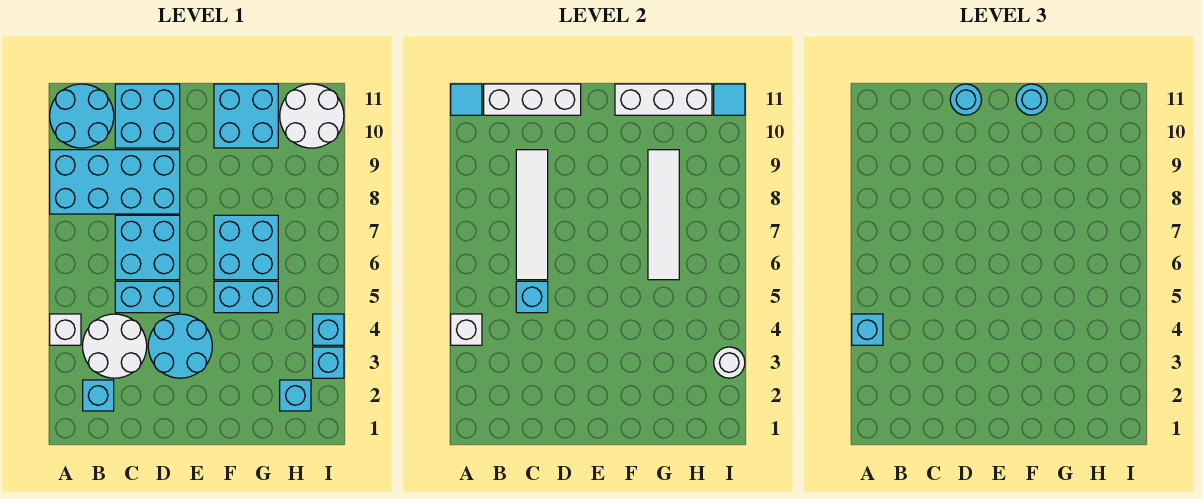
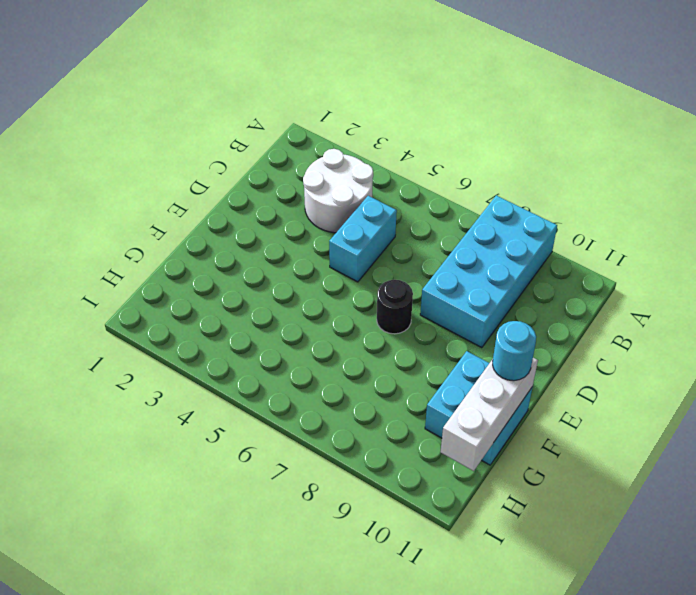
black 1x1 round brick [377,280,413,334] -> none
none -> white 1x1 brick [50,314,81,345]
none -> cyan 2x2 round brick [50,84,114,148]
none -> cyan 1x1 brick [83,380,114,411]

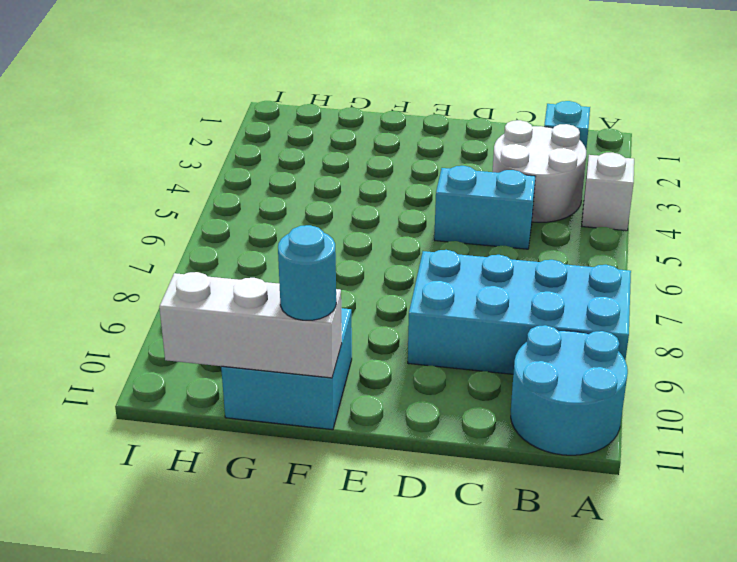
none -> cyan 2x2 brick [115,215,180,280]
none -> cyan 2x2 brick [115,84,180,148]
none -> cyan 2x2 round brick [148,314,212,378]

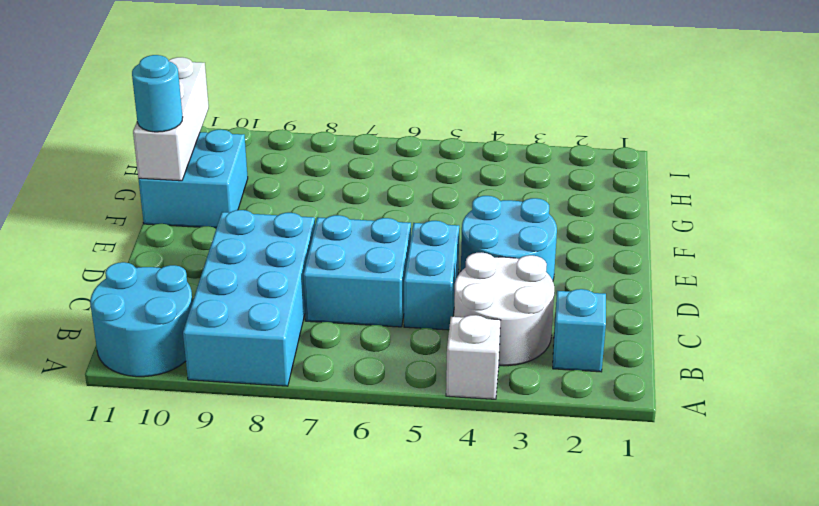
none -> cyan 2x2 brick [115,84,180,148]
none -> cyan 1x2 brick [214,281,278,313]
none -> cyan 2x2 brick [214,215,278,280]

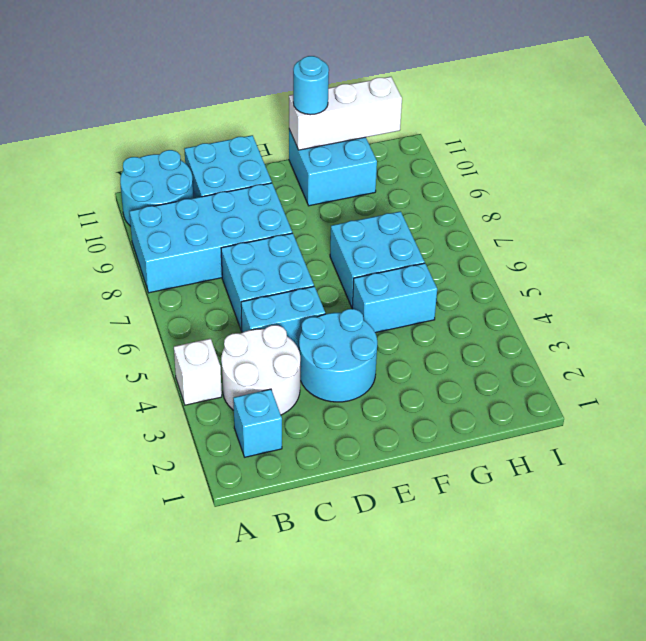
none -> cyan 1x1 brick [280,380,311,411]
none -> white 2x2 round brick [280,84,344,148]
none -> cyan 1x1 brick [313,347,344,378]

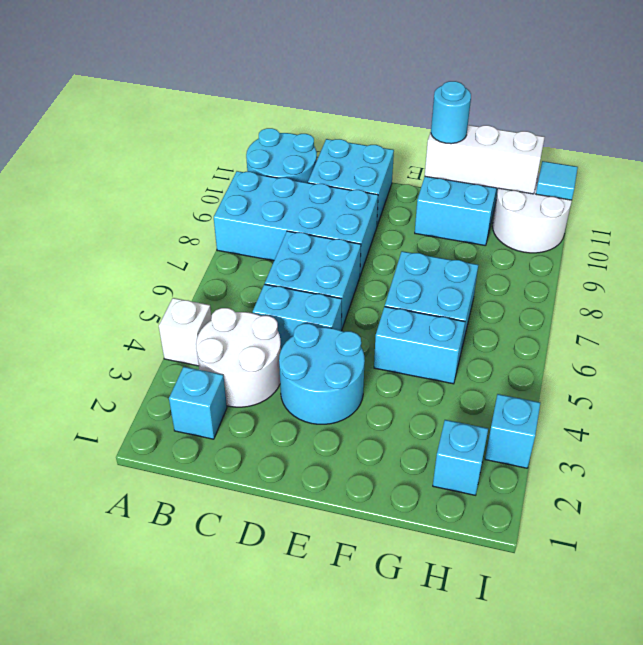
none -> cyan 1x1 brick [313,314,344,345]
none -> white 1x1 brick [451,314,482,345]
none -> cyan 1x1 tile [451,84,482,115]

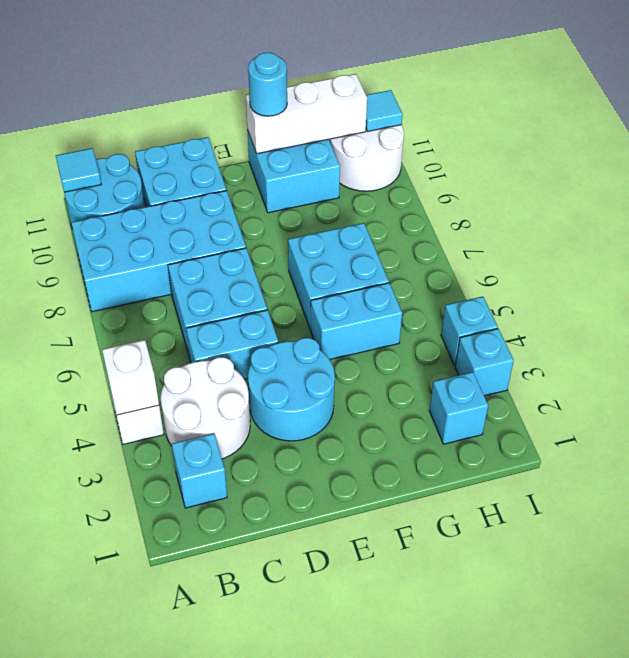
none -> white 1x3 brick [484,84,581,115]
none -> cyan 1x1 brick [516,281,548,313]
none -> white 1x4 tile [516,150,548,280]

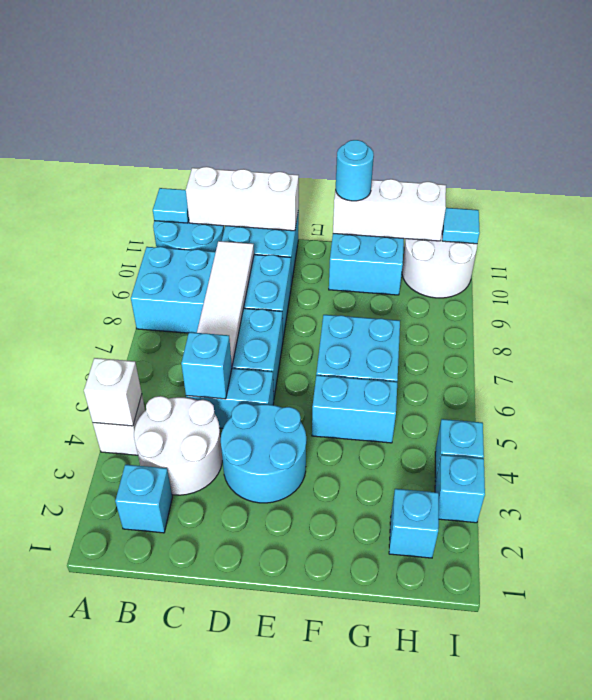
none -> white 1x4 tile [648,150,679,280]
none -> white 1x1 round brick [714,347,745,378]
none -> cyan 1x1 brick [852,314,883,345]

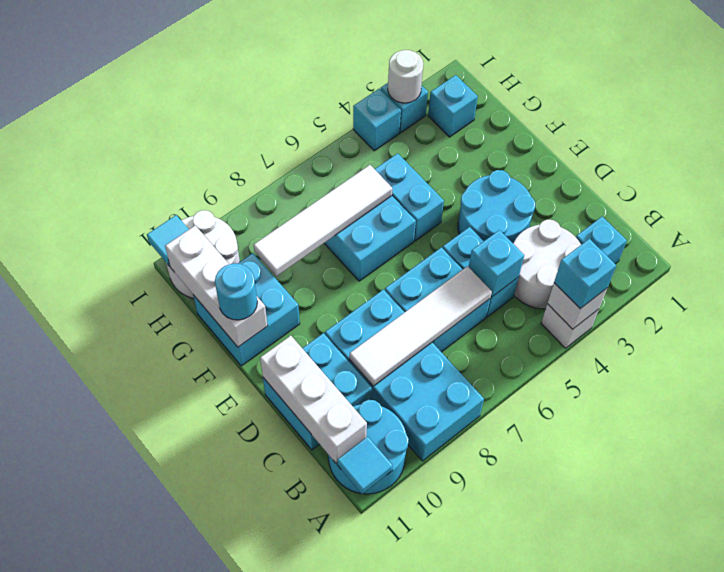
none -> cyan 1x1 round brick [950,84,982,115]

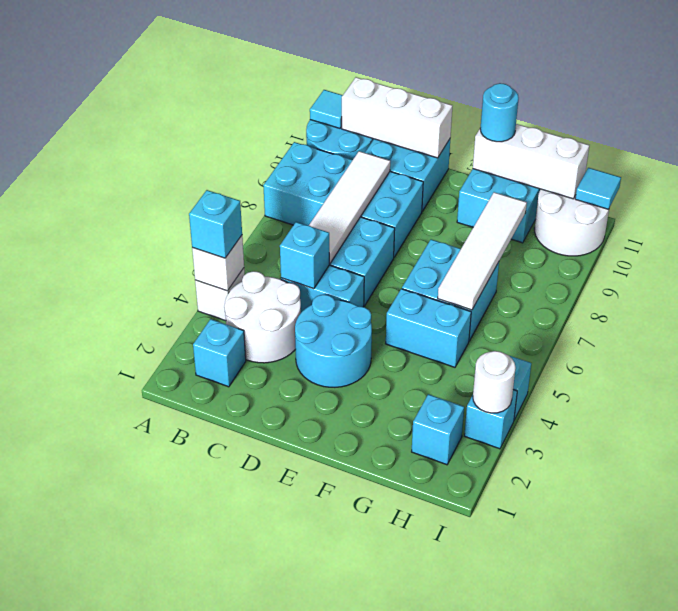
none -> cyan 1x1 round brick [950,84,982,115]

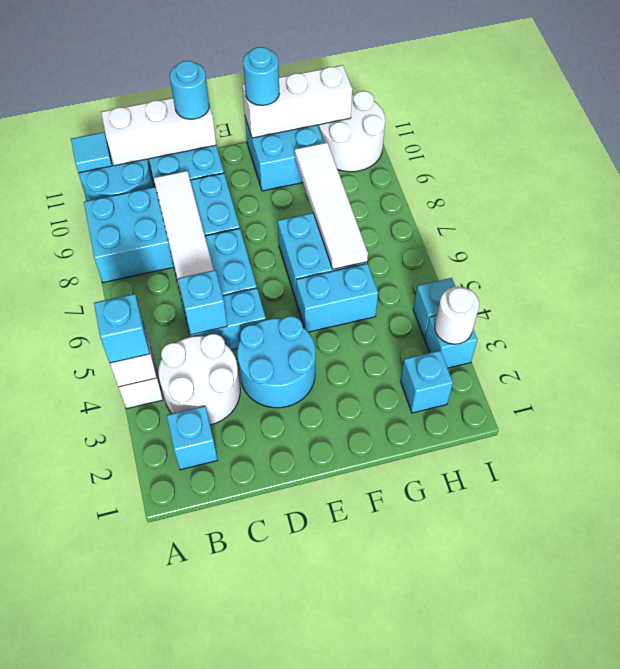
none -> cyan 1x1 tile [714,84,745,115]

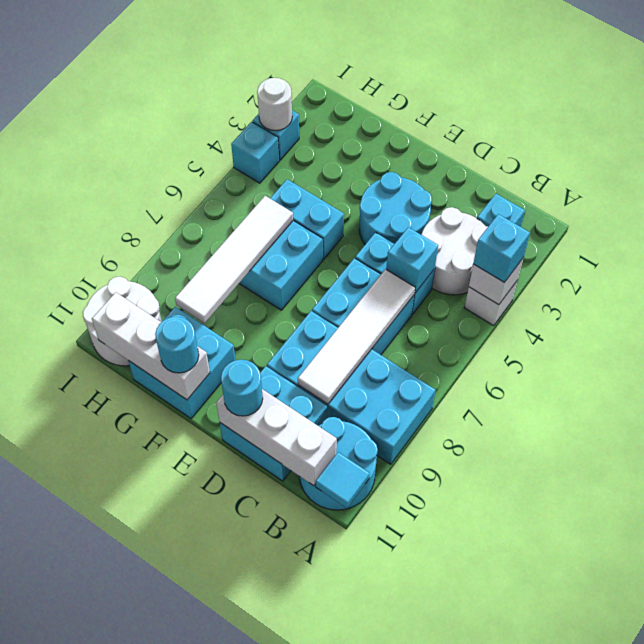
none -> cyan 1x1 brick [280,380,311,411]
none -> cyan 1x1 tile [714,84,745,115]

